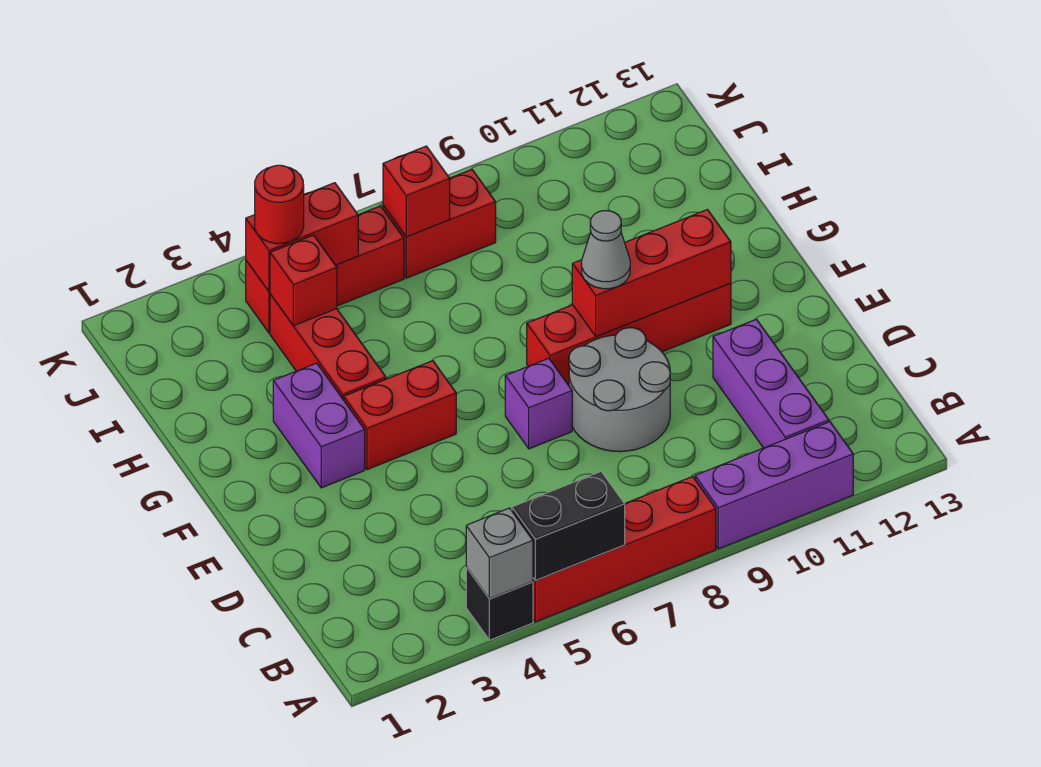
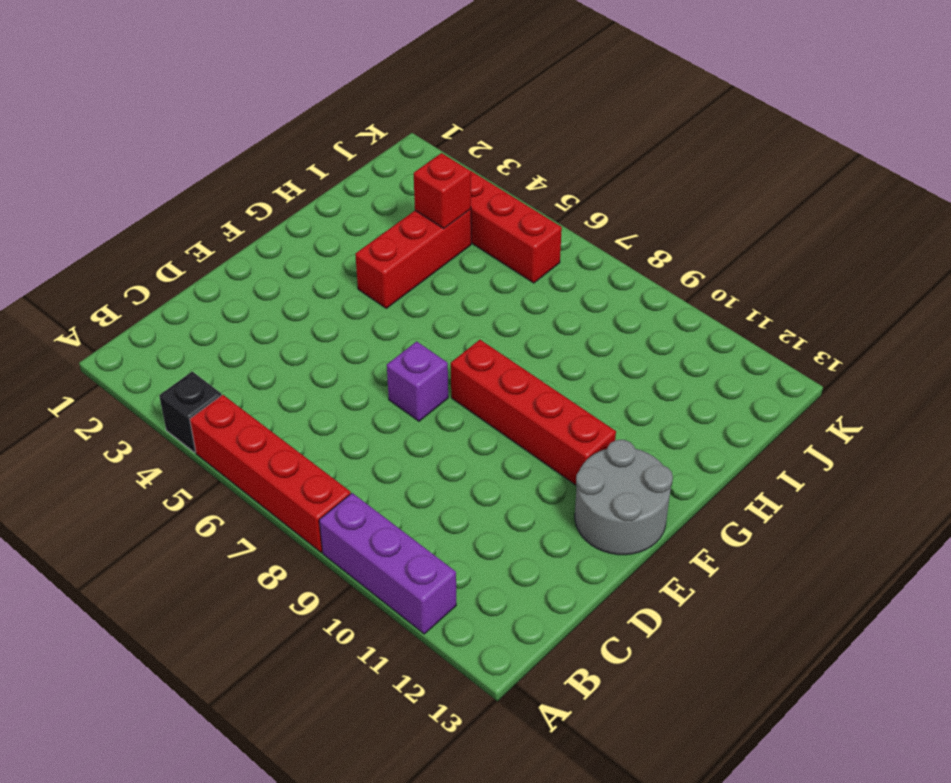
grey 2x2 round brick [575,440,673,555] -> grey 2x2 round brick moved to [569,328,670,452]
none -> purple 1x3 brick [713,319,829,448]
none -> purple 1x2 brick [273,363,365,488]
none -> red 1x2 brick [344,361,456,470]

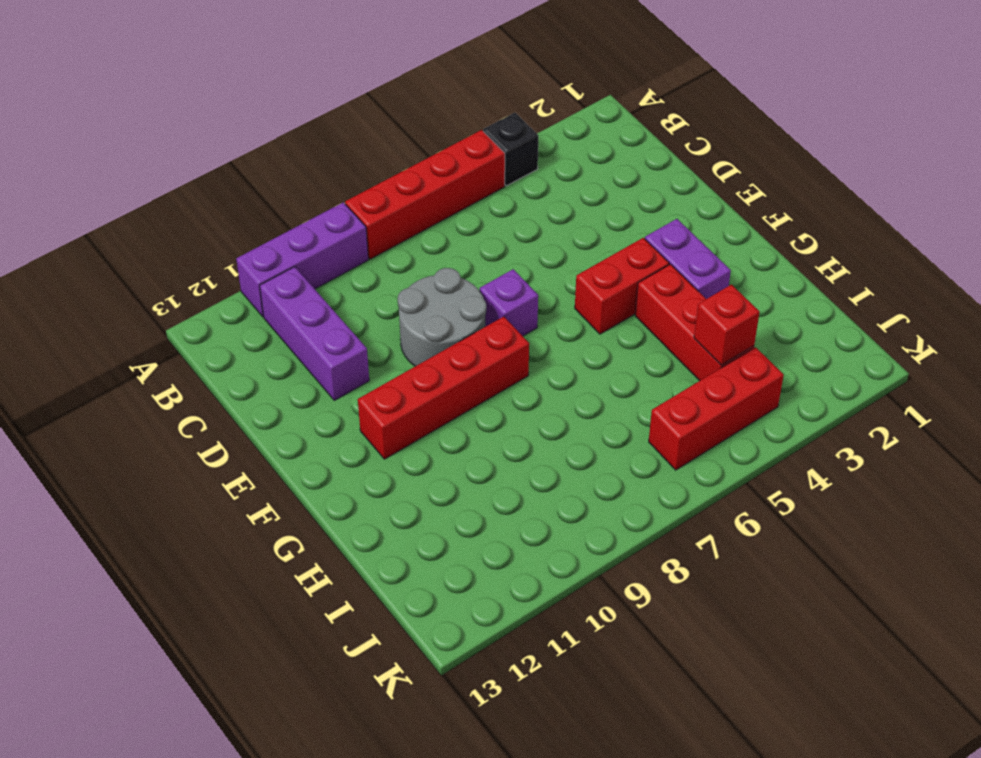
none -> red 1x2 brick [383,170,496,278]
none -> grey 1x1 brick [466,508,533,599]
none -> black 1x2 brick [512,472,625,580]

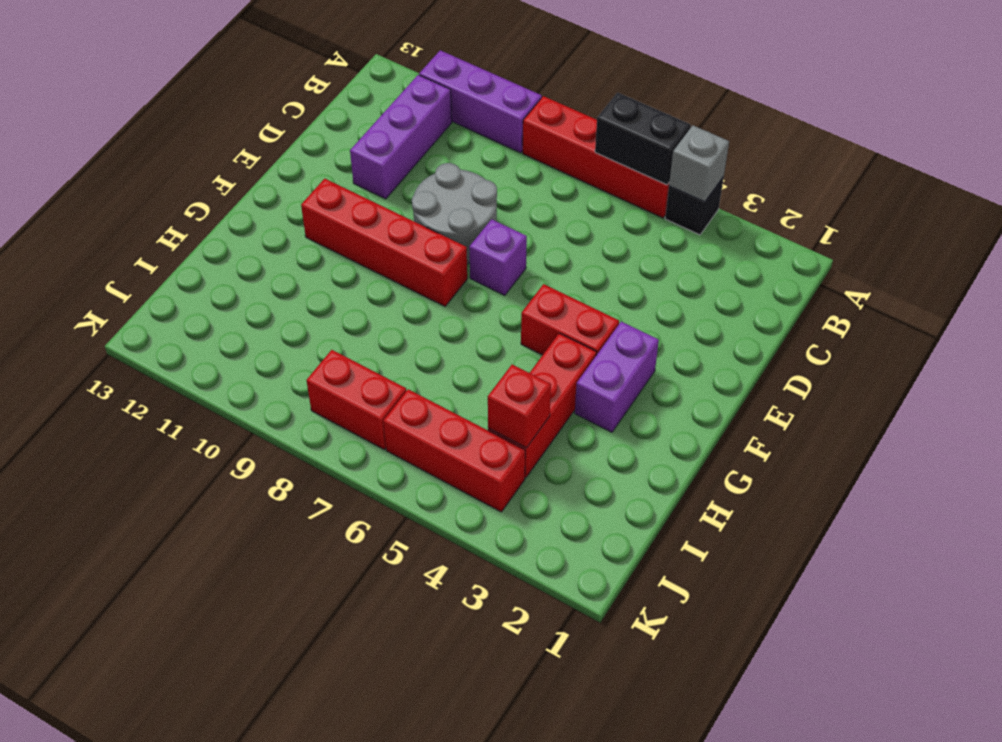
none -> red 1x3 brick [572,210,731,337]
none -> red 1x2 brick [246,183,358,292]
none -> red 1x1 brick [383,146,450,237]

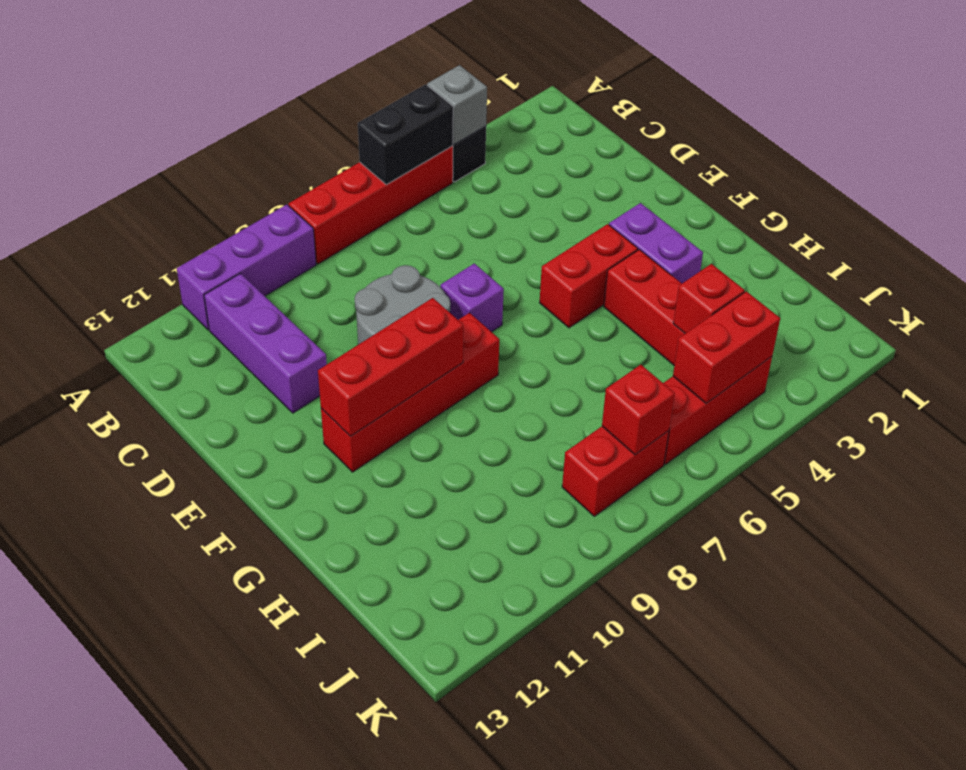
none -> grey 1x1 cone [581,211,630,289]
none -> red 1x1 round brick [255,165,304,244]

